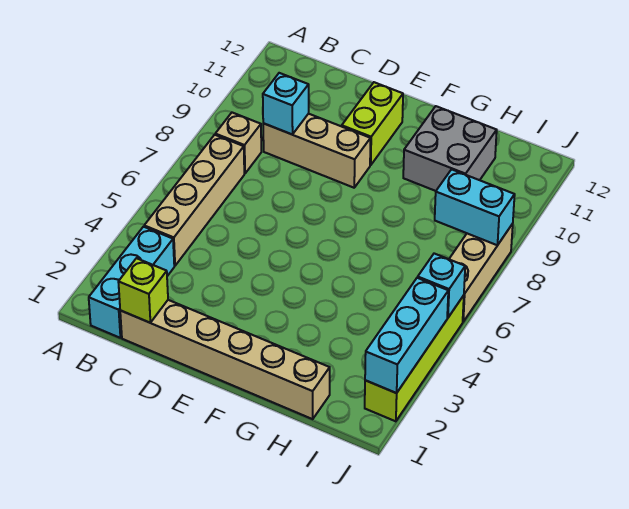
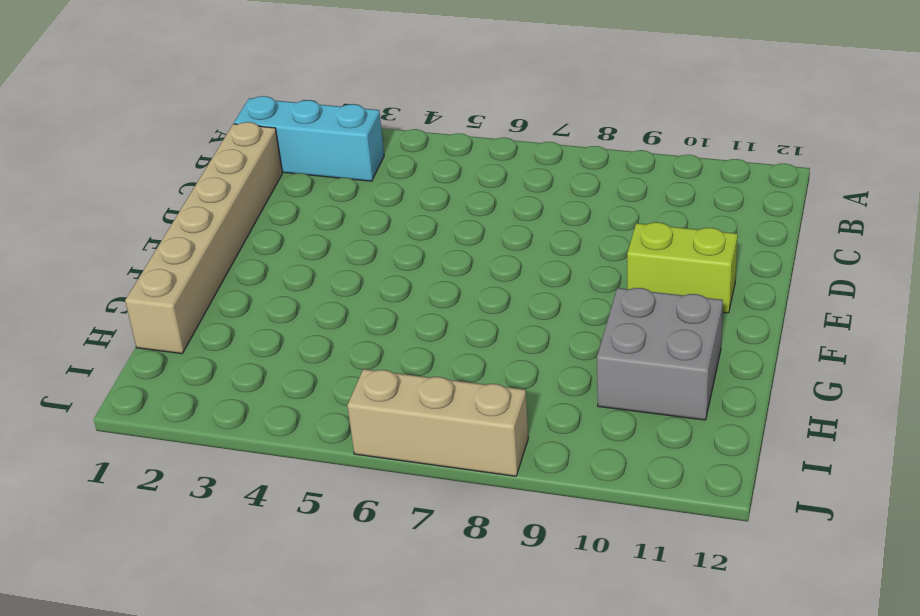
none -> tan 1x4 brick [144,135,244,266]
none -> tan 1x1 brick [215,113,261,173]
none -> tan 1x3 brick [263,114,371,188]

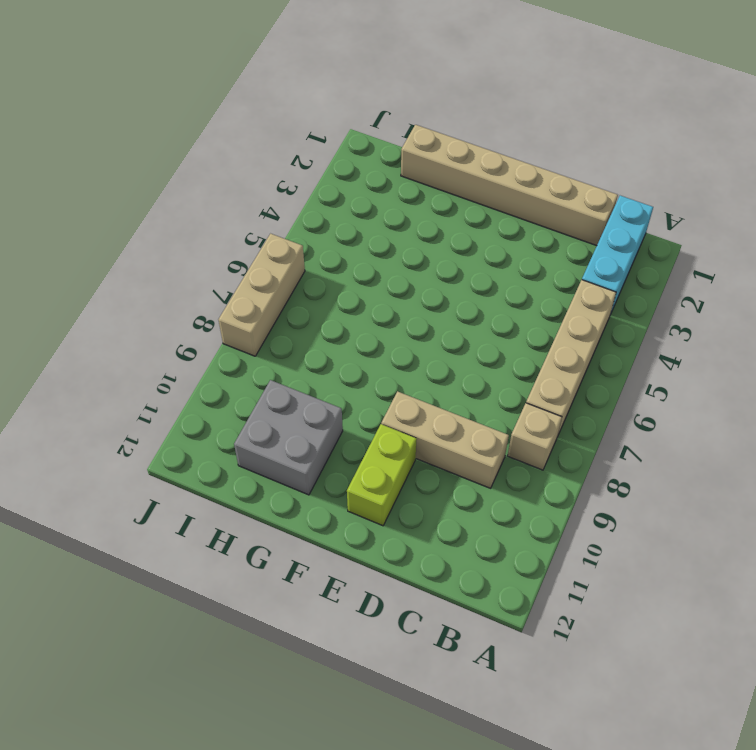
none -> lime 1x4 brick [365,295,464,421]
none -> lime 1x1 brick [118,258,168,323]
none -> cyan 1x1 brick [263,73,309,134]

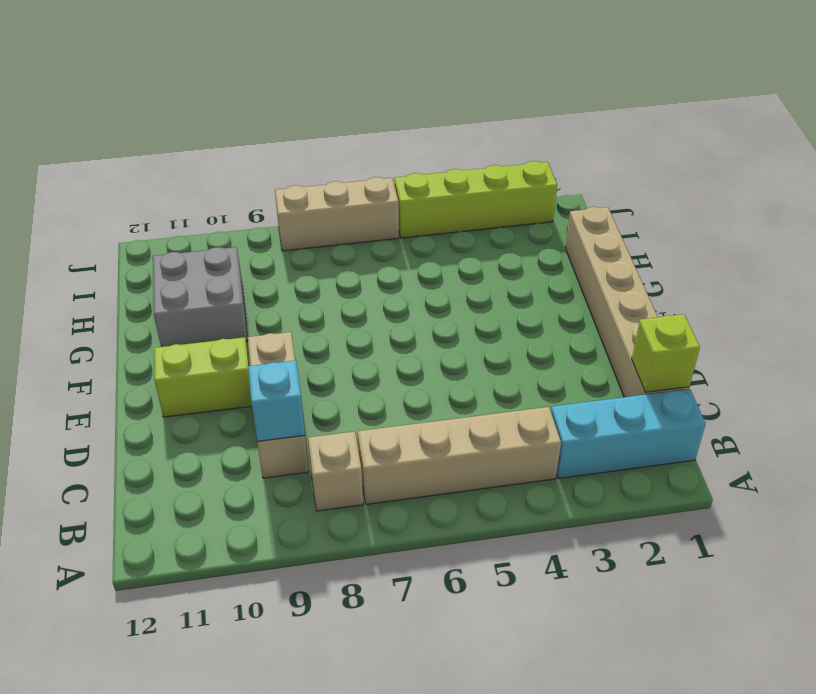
none -> cyan 1x2 brick [435,169,515,245]
none -> cyan 1x3 brick [365,278,448,393]
none -> cyan 1x1 brick [418,254,465,318]

